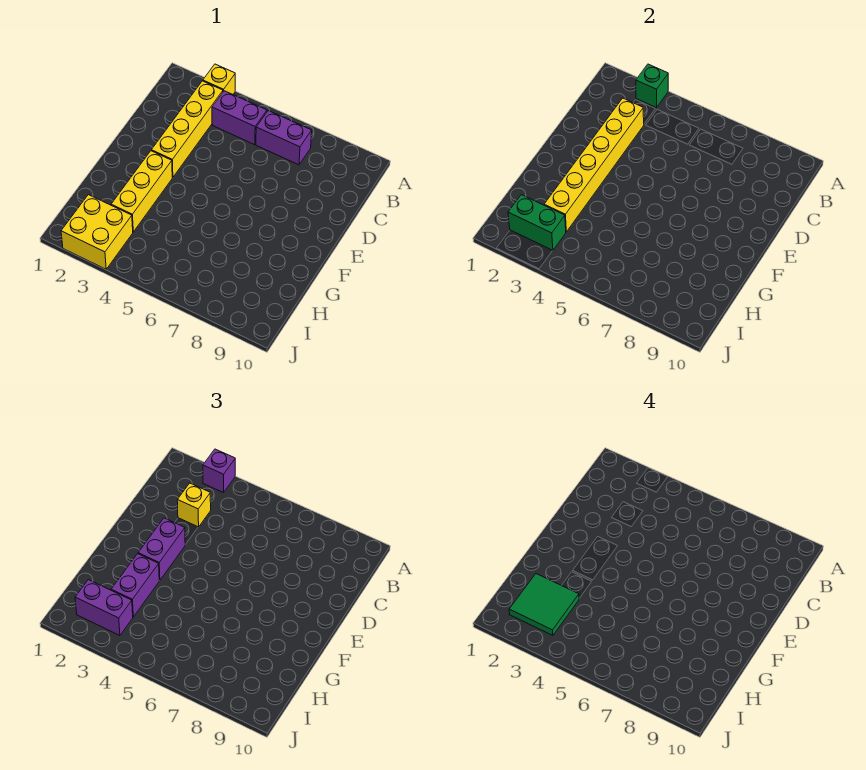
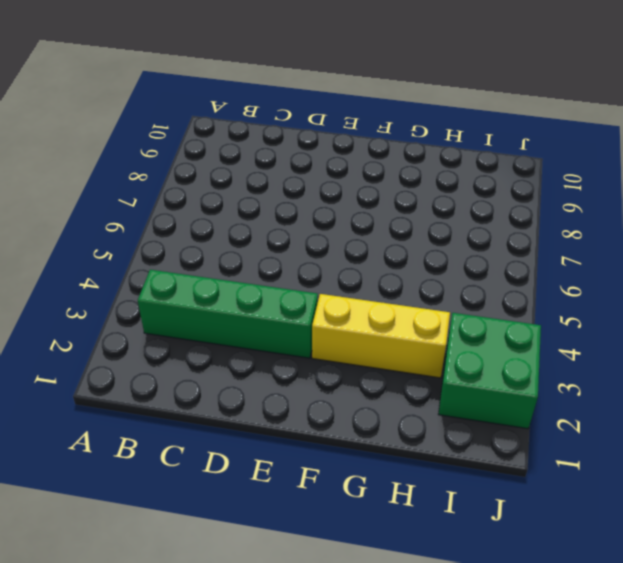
green 1x4 brick [138,270,318,358] -> yellow 1x4 brick [151,81,223,177]
green 2x2 brick [438,313,541,429] -> yellow 2x2 brick [61,195,133,269]
none -> yellow 1x1 brick [203,64,235,94]
none -> purple 1x2 brick [212,91,267,145]
none -> purple 1x2 brick [256,111,312,165]

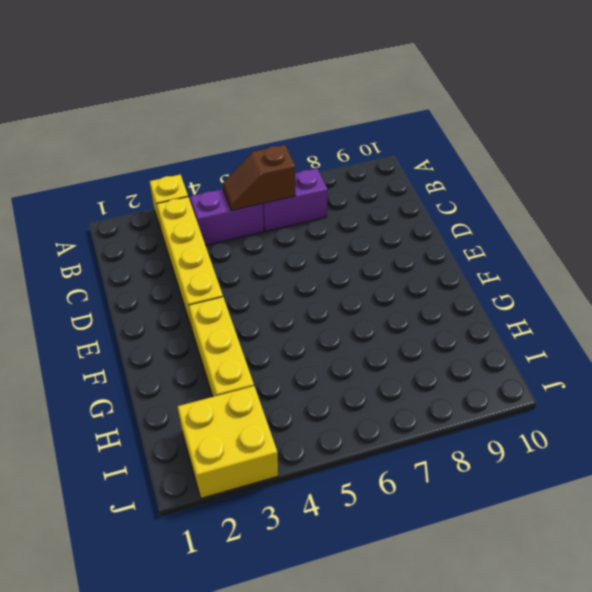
brown 1x2 slope [222,145,295,210] -> none
none -> green 1x1 brick [636,64,668,108]
none -> yellow 1x6 brick [544,98,644,232]
none -> green 1x2 brick [508,195,566,251]

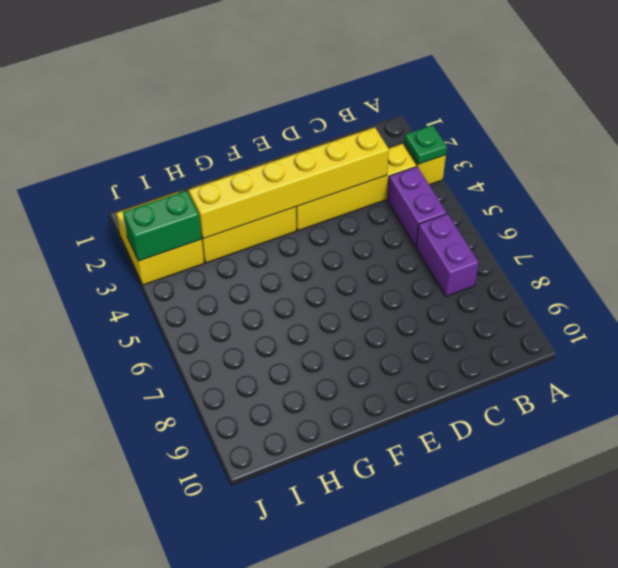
green 1x1 plate [404,125,447,164] -> green 1x1 brick [636,64,668,108]
green 1x2 brick [123,190,202,261] -> green 1x2 brick turned to [508,195,566,251]
none -> purple 1x1 brick [203,449,235,493]
none -> yellow 1x1 brick [177,483,211,527]
none -> purple 1x2 brick [138,518,185,580]

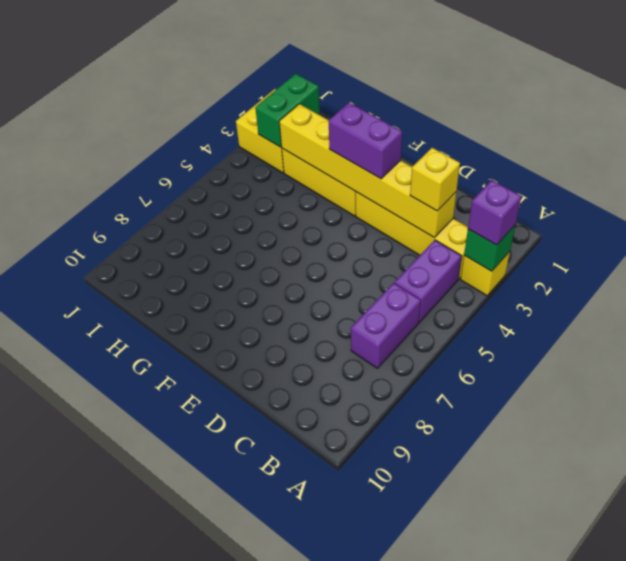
none -> purple 1x2 brick [111,554,159,617]
none -> purple 1x2 brick [75,580,133,635]
none -> green 2x2 tile [509,574,579,635]

